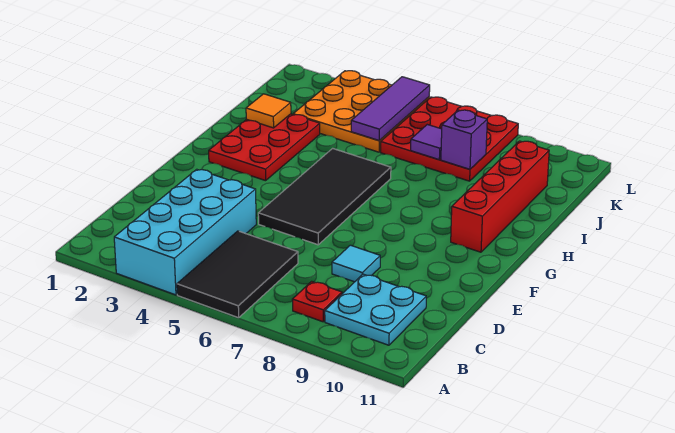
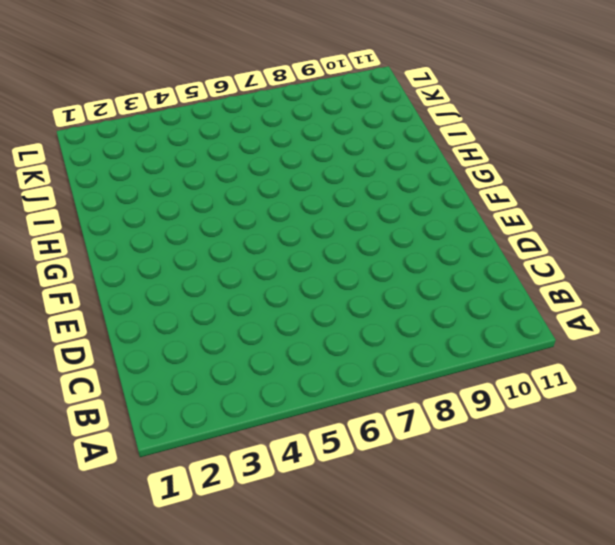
none -> cyan 2x4 brick [114,169,256,295]
none -> black 2x3 tile [177,231,298,318]
none -> red 1x1 plate [292,281,342,322]

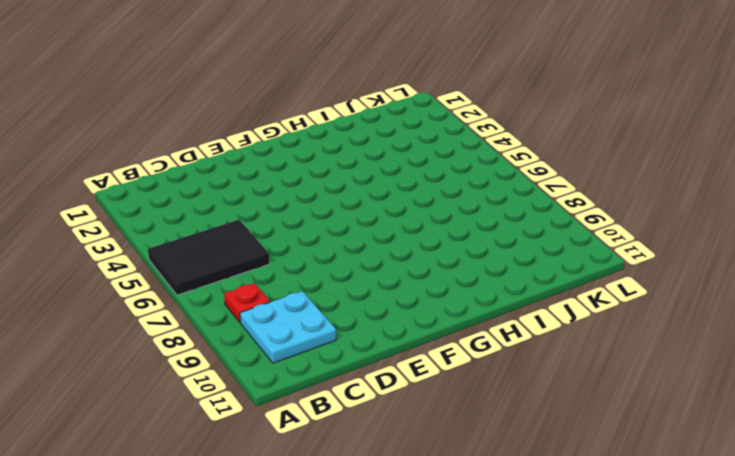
none -> cyan 2x4 brick [114,169,256,295]
none -> cyan 1x1 tile [332,245,380,282]
none -> black 2x4 tile [258,148,391,245]

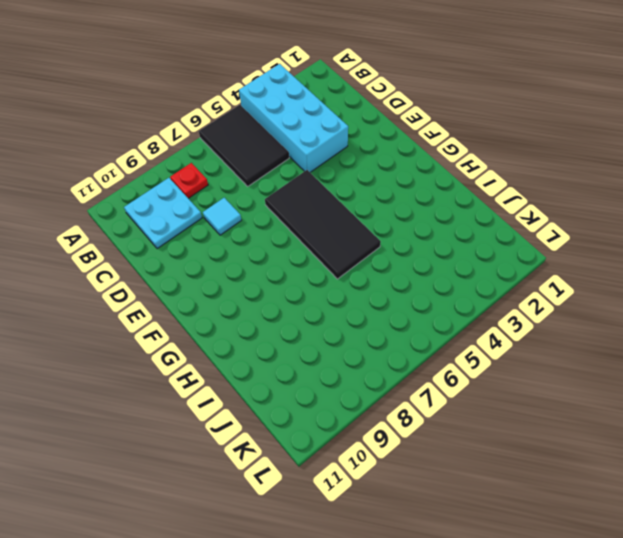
none -> red 2x3 plate [209,114,320,181]
none -> red 1x4 brick [451,141,549,252]
none -> orange 3x3 plate [293,71,429,152]

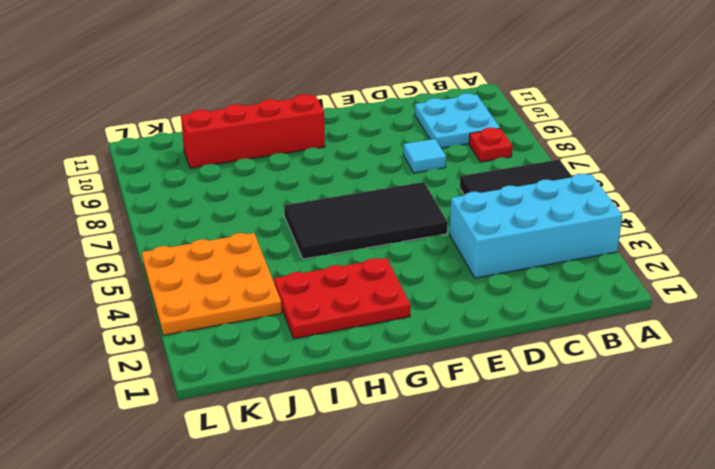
none -> red 3x3 plate [381,97,518,181]
none -> orange 1x1 tile [246,94,291,128]
none -> purple 1x3 tile [351,77,430,141]

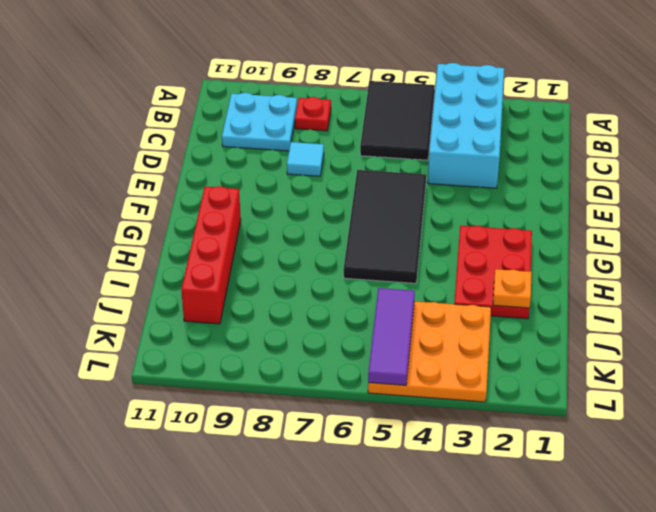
orange 1x1 plate [493,269,532,308] -> orange 1x1 tile [246,94,291,128]
none -> red 3x3 plate [381,97,518,181]
none -> purple 1x1 tile [411,125,442,160]
none -> purple 1x1 brick [441,110,487,169]

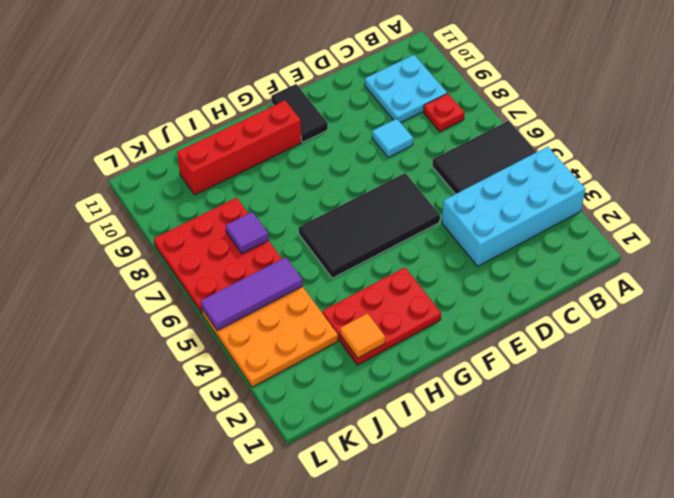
black 1x2 tile [271,84,328,142] -> none
none -> purple 1x1 brick [441,110,487,169]

